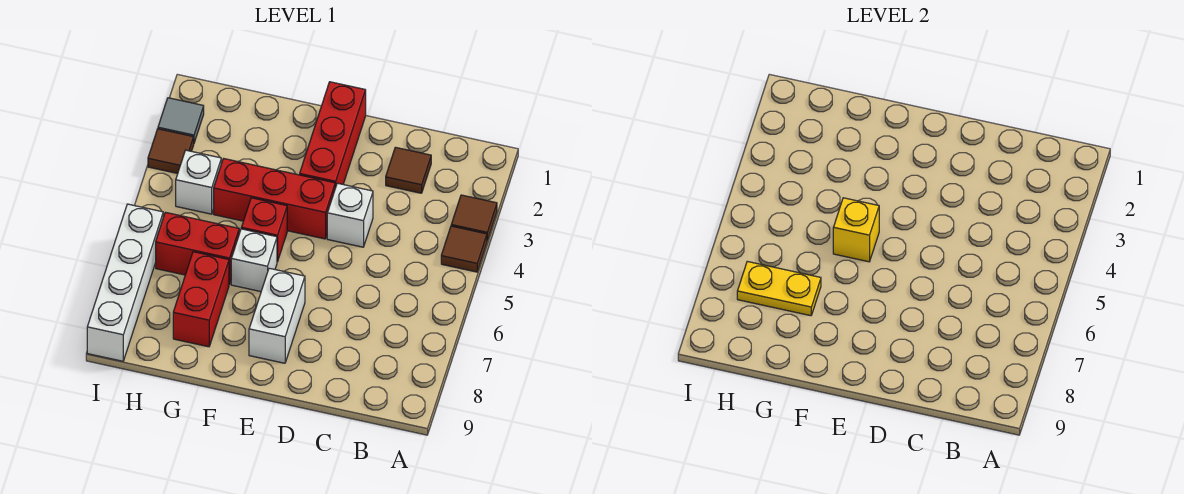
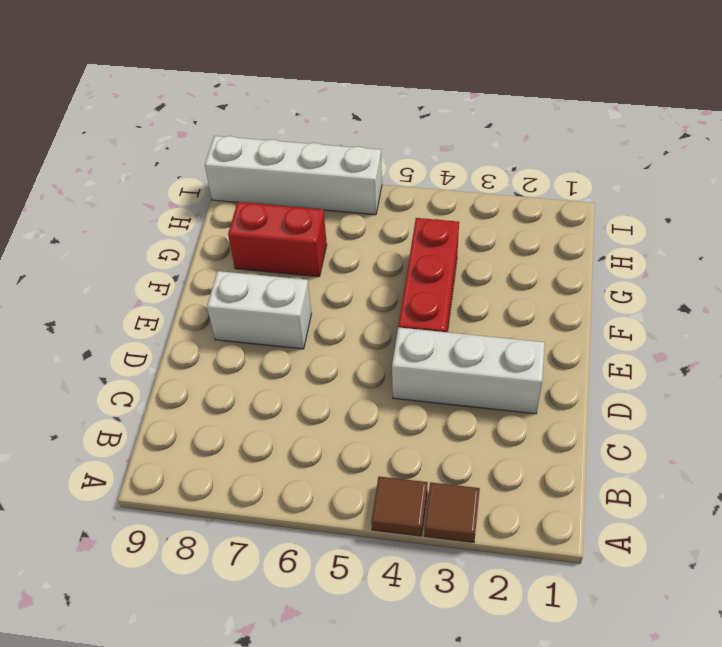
white 1x3 brick [392,327,545,414] -> white 1x1 brick [327,183,373,247]
none -> brown 1x1 tile [386,147,431,193]
none -> red 1x3 brick [300,82,366,188]
none -> red 1x1 brick [241,198,287,262]

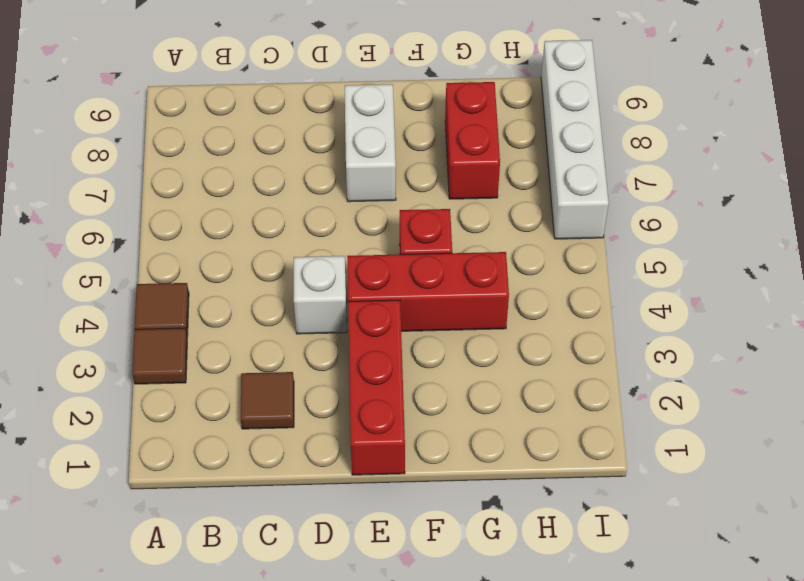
none -> white 1x1 brick [231,229,277,292]
none -> red 1x2 brick [156,212,239,284]
none -> white 1x1 brick [176,150,221,214]

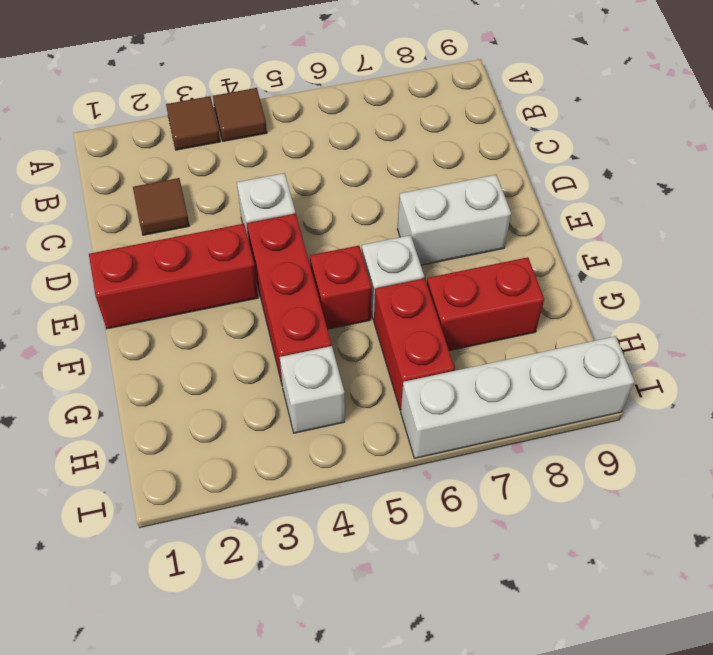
none -> grey 1x1 tile [158,98,204,143]
none -> brown 1x1 tile [148,129,194,174]
none -> yellow 1x1 brick [833,198,879,262]

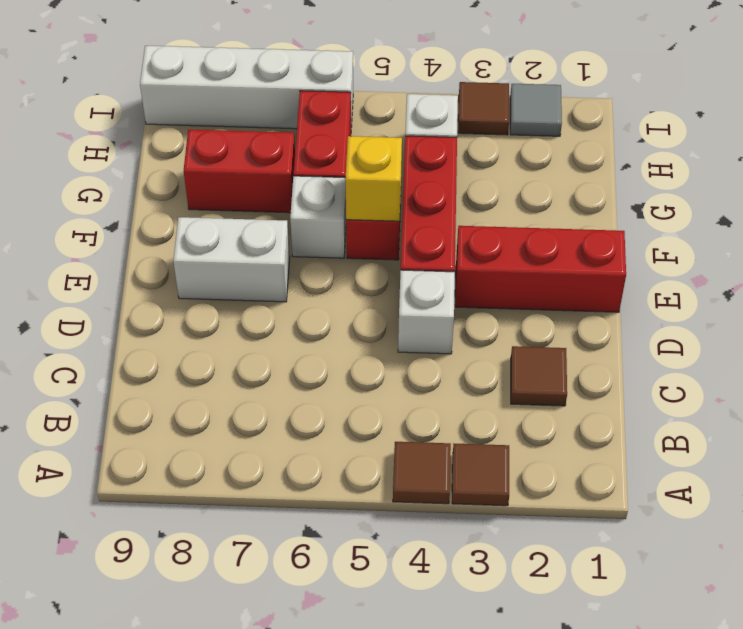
none -> yellow 1x2 plate [737,261,821,316]

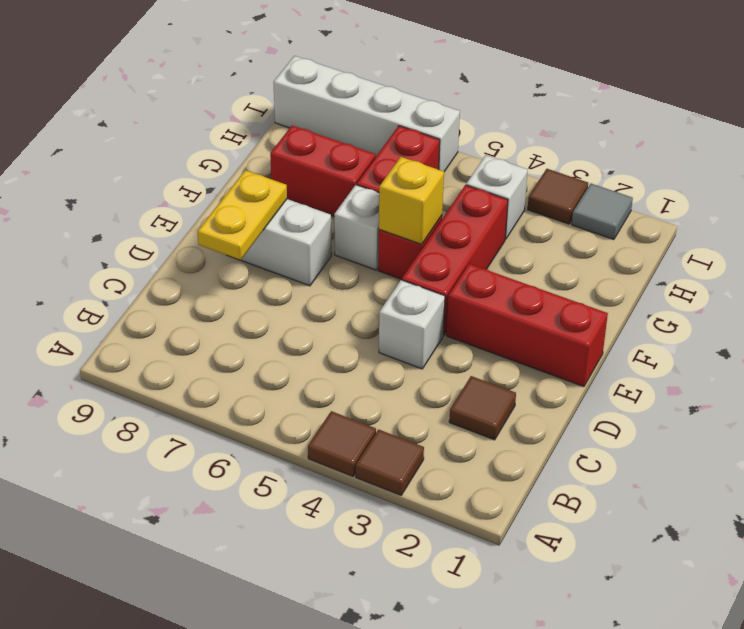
yellow 1x2 plate [198,170,287,260] -> yellow 1x2 plate moved to [737,261,821,316]

